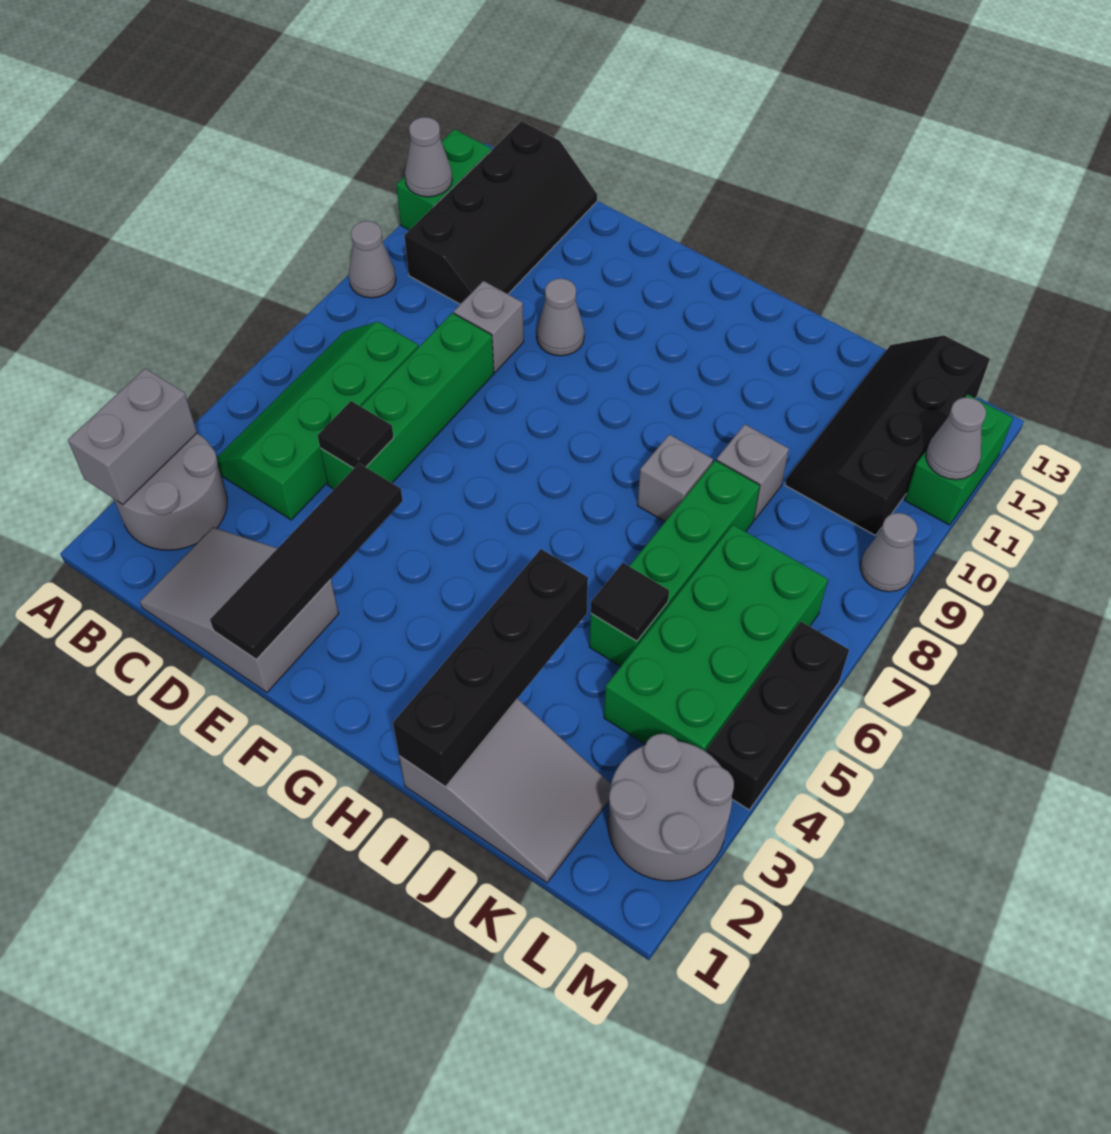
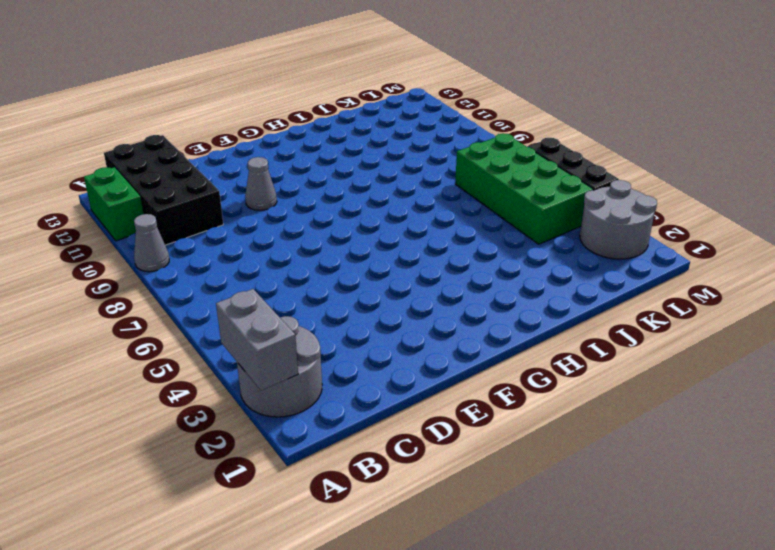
black 2x4 brick [104,135,223,245] -> black 2x4 slope [404,121,597,304]
none -> green 2x4 slope [217,322,418,520]
none -> grey 2x3 slope [140,527,339,692]
none -> green 1x4 brick [320,313,494,489]

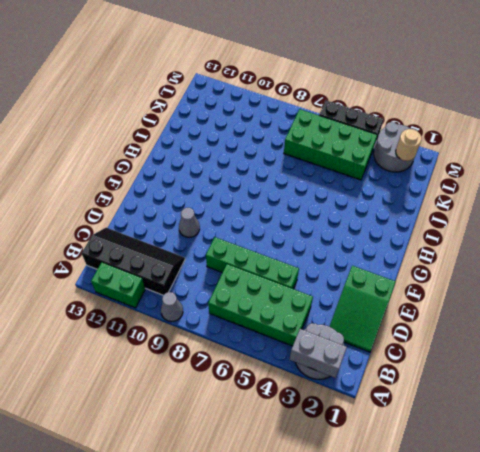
green 2x4 brick [208,264,313,346] -> green 2x4 slope [217,322,418,520]
green 2x3 slope [329,266,395,352] -> grey 2x3 slope [140,527,339,692]
tan 1x1 round brick [396,129,422,161] -> none
none -> grey 1x1 brick [454,281,524,372]
none -> grey 2x3 slope [399,699,611,883]
none -> grey 1x1 brick [637,434,713,522]

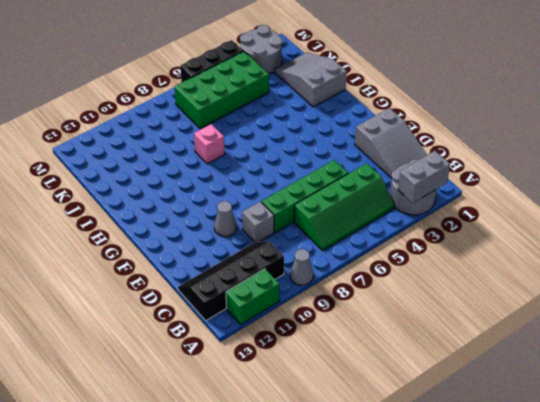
pink 1x1 brick [194,124,225,164] -> grey 1x1 brick [637,434,713,522]
none -> green 1x4 brick [589,460,760,667]
none -> grey 1x1 brick [716,424,789,520]
none -> black 2x4 slope [785,335,990,536]

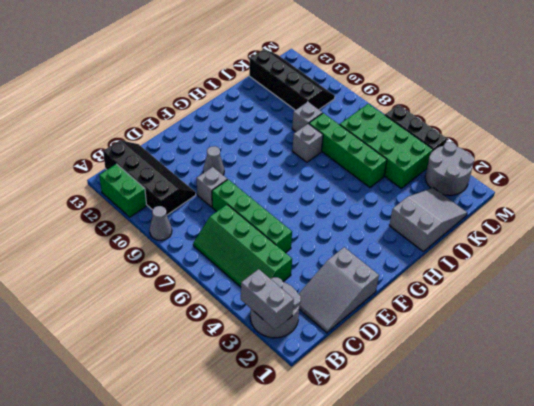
black 2x4 slope [249,49,335,110] -> black 2x4 slope turned to [785,335,990,536]
none -> grey 1x1 cone [860,513,917,592]
none -> green 1x2 brick [905,394,1013,525]
none -> grey 1x1 cone [405,117,452,197]

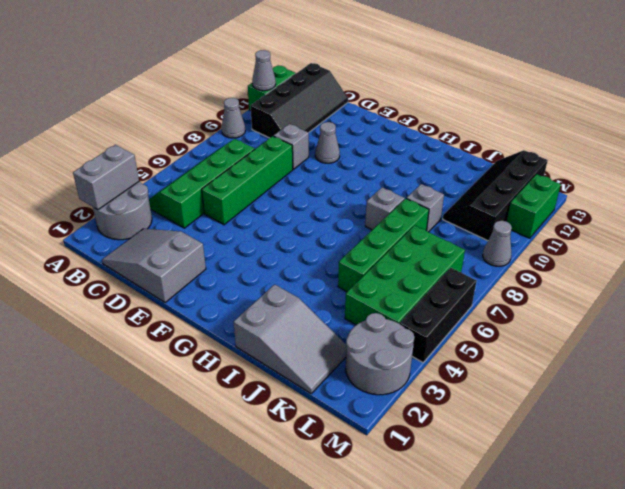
none -> black 1x1 tile [318,401,394,468]
none -> black 1x4 tile [210,463,403,660]
none -> black 1x4 brick [393,549,588,787]

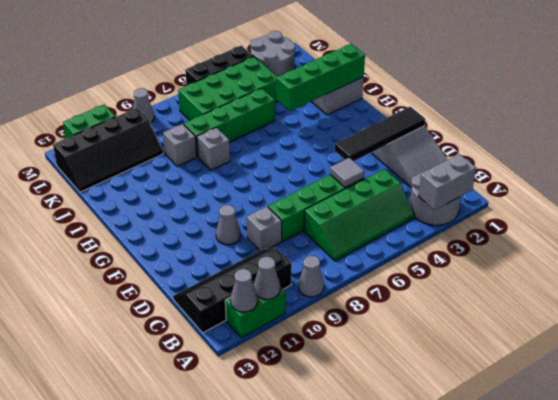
grey 1x1 cone [230,269,257,312] -> grey 1x1 cone moved to [926,397,986,480]
grey 1x1 tile [330,158,364,188] -> black 1x1 tile [318,401,394,468]
green 1x4 brick [276,44,365,111] -> black 1x4 brick [393,549,588,787]
none -> black 1x1 tile [591,563,669,641]

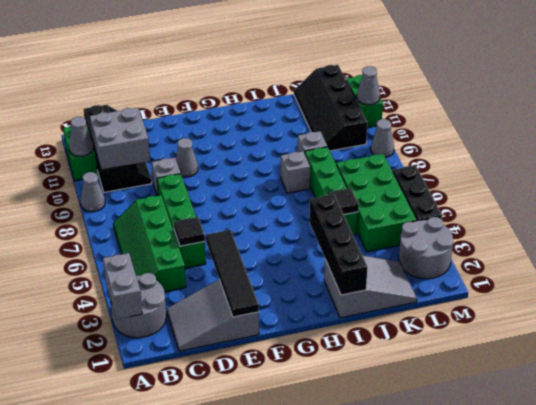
grey 2x2 brick [90,108,150,170] -> none

